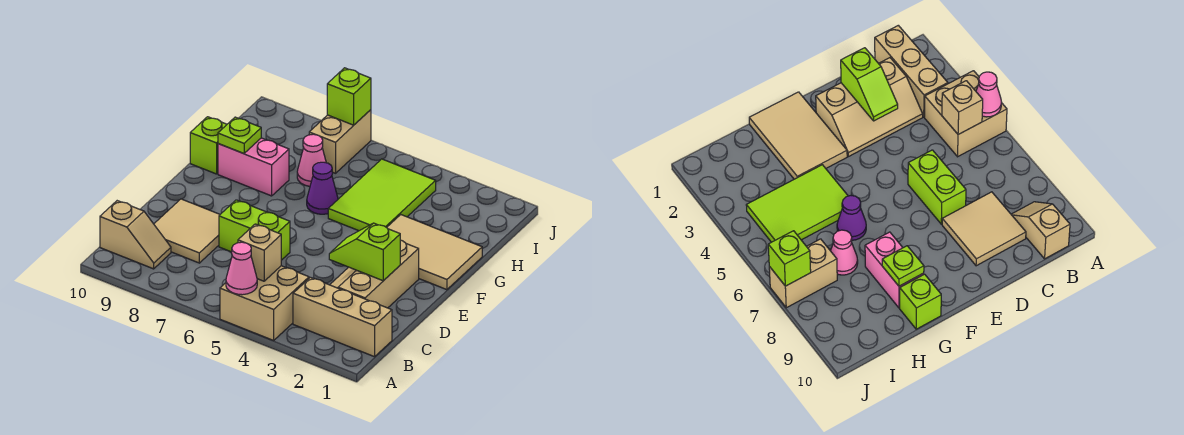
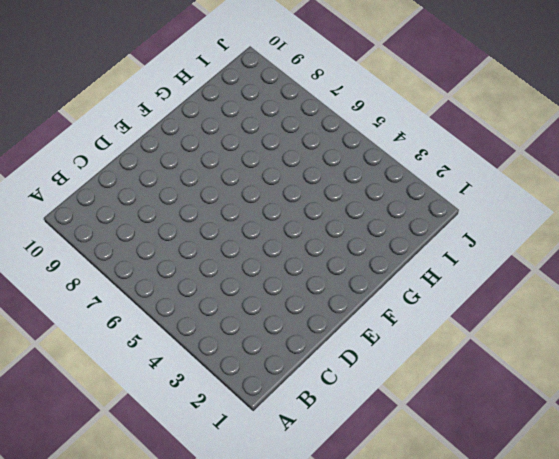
none -> tan 2x2 brick [220,266,309,340]
none -> tan 1x3 brick [293,278,392,357]
none -> tan 1x2 slope [100,201,171,269]

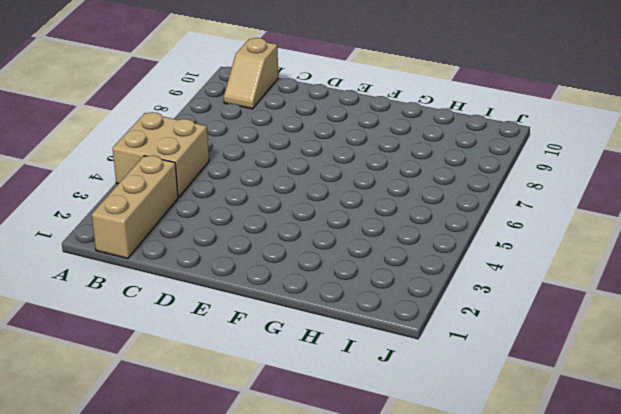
none -> tan 2x3 slope [330,240,419,308]
none -> tan 2x2 tile [154,199,220,263]
none -> lime 1x2 brick [219,200,290,260]

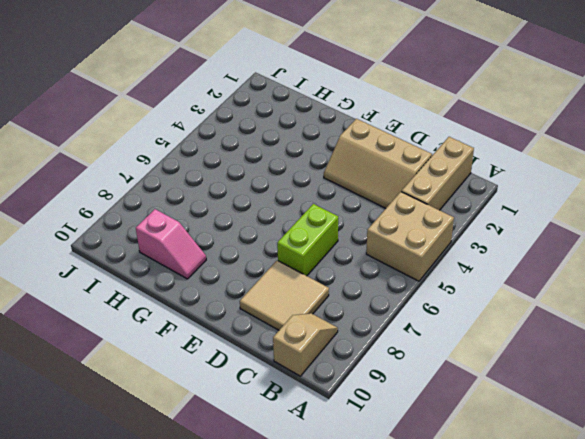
pink 1x2 slope [136,209,206,279] -> pink 1x2 brick [218,138,289,196]
none -> tan 2x3 tile [387,215,482,290]
none -> lime 2x3 tile [328,159,436,231]
none -> purple 1x1 cone [307,162,338,214]

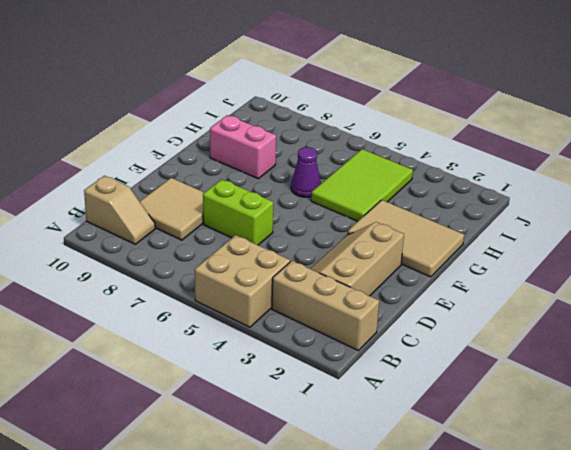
none -> lime 1x1 brick [190,117,227,174]
none -> pink 1x1 cone [297,134,326,186]
none -> tan 1x2 brick [309,110,371,173]

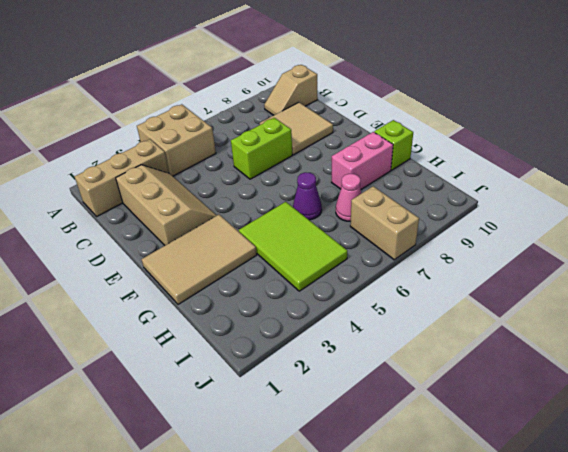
none -> pink 1x1 cone [226,242,257,295]
none -> tan 1x1 brick [238,224,281,281]
none -> lime 1x2 slope [329,223,400,281]

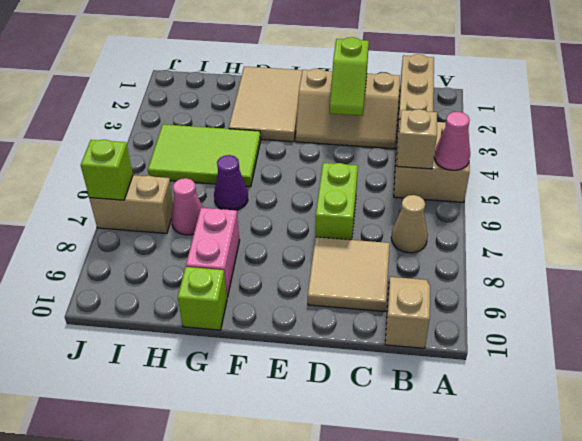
tan 1x1 cone [391,195,428,253] -> none
none -> lime 1x1 plate [218,117,261,154]

